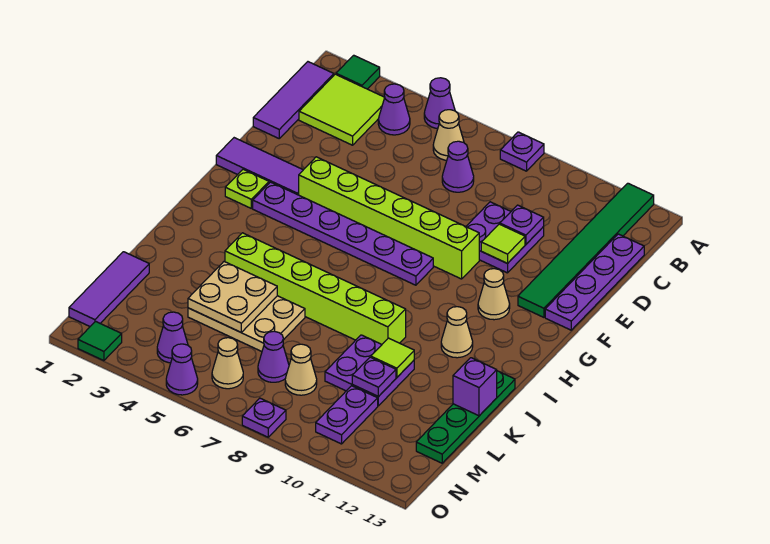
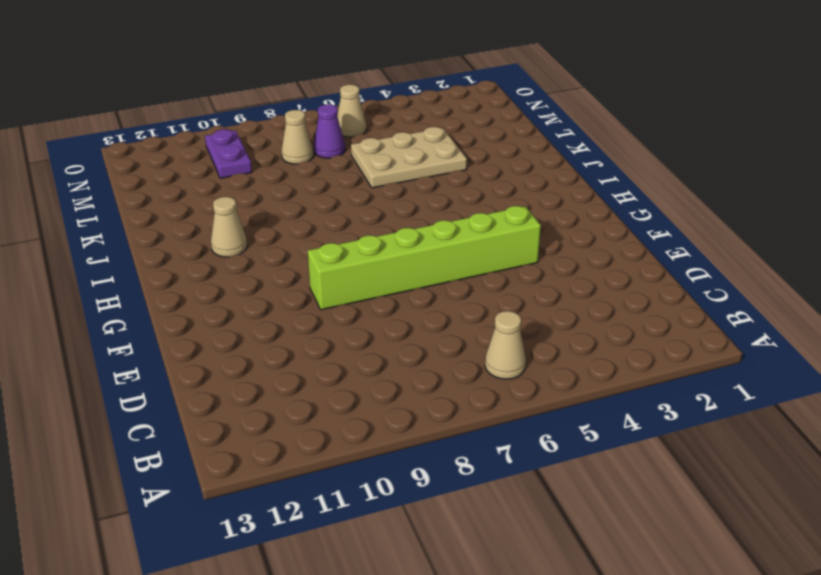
none -> green 1x1 tile [336,55,380,89]
none -> purple 1x1 cone [424,78,455,129]
none -> purple 1x1 plate [500,132,544,171]
none -> green 1x6 tile [518,183,654,317]

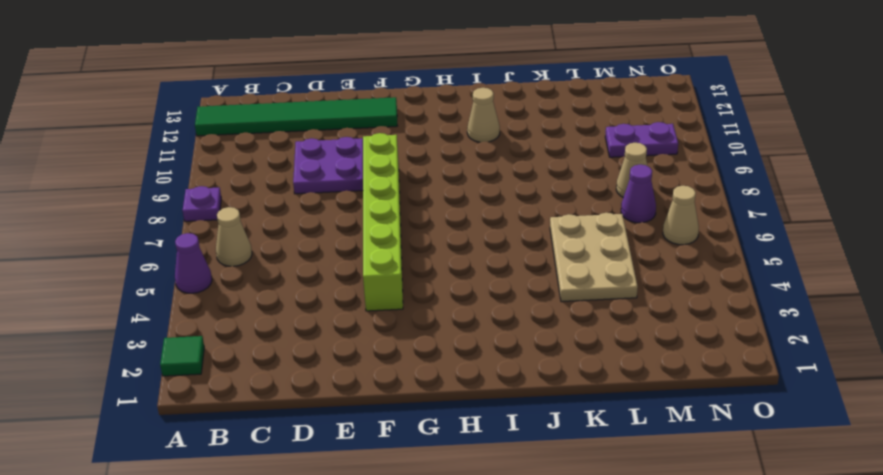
none -> purple 1x3 tile [253,62,334,138]
none -> lime 2x2 tile [299,74,385,145]
none -> purple 1x1 cone [378,84,410,135]
none -> purple 1x1 cone [442,141,474,192]

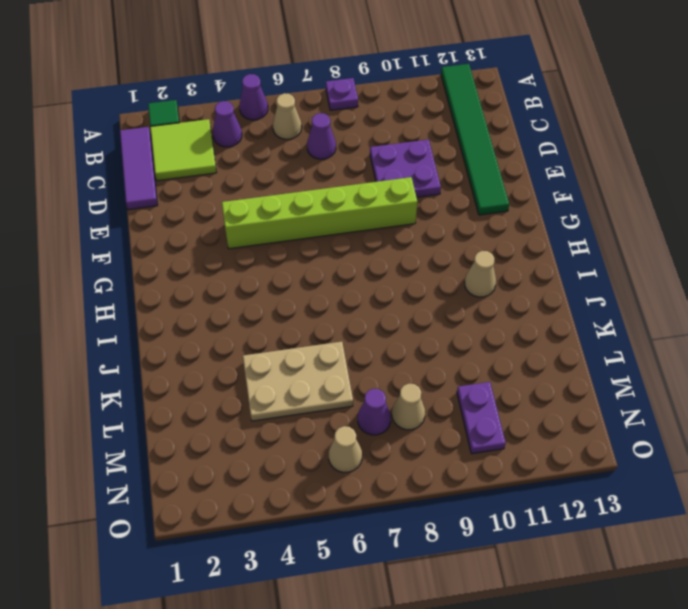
none -> purple 1x4 plate [545,234,644,330]
none -> purple 1x3 tile [216,138,303,195]
none -> lime 1x1 plate [225,169,269,208]
none -> purple 1x6 plate [253,182,433,285]

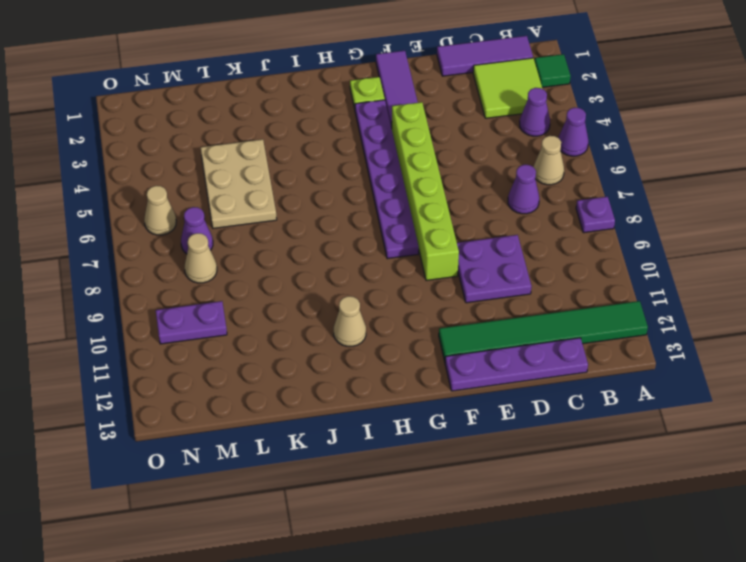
none -> tan 1x1 cone [478,269,510,320]
none -> lime 1x6 brick [225,233,406,344]
none -> green 1x4 plate [416,371,515,463]
none -> purple 2x2 plate [325,335,414,406]

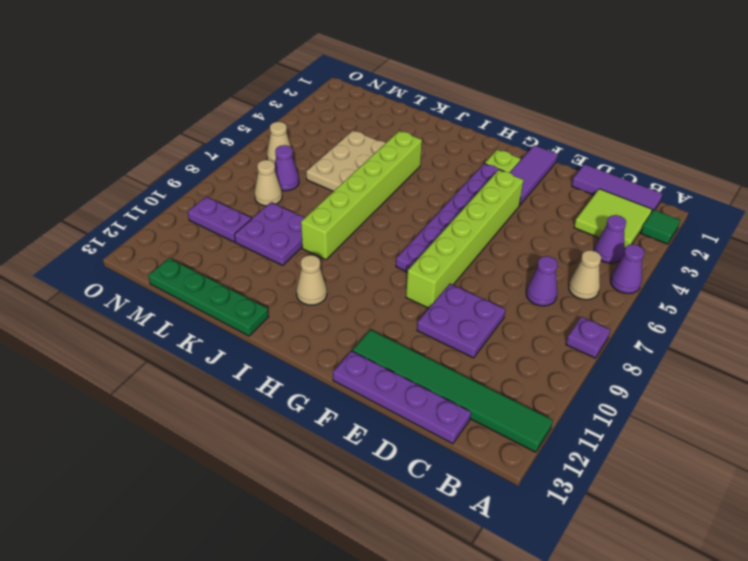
none -> tan 1x1 cone [478,269,510,320]
none -> purple 1x3 tile [69,252,149,326]
none -> purple 1x1 cone [157,312,188,363]
none -> green 1x1 tile [78,321,122,361]

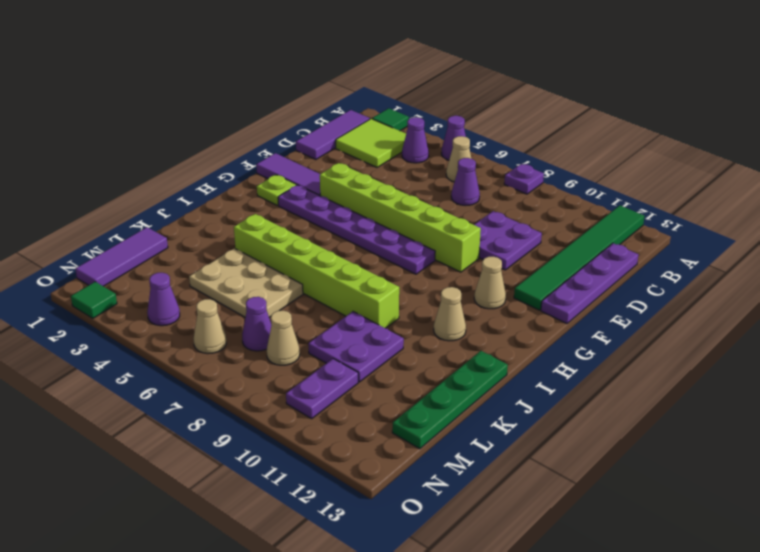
none -> purple 1x1 cone [166,344,198,395]
none -> purple 1x1 plate [242,398,286,437]
none -> purple 1x1 plate [500,205,544,244]
none -> lime 1x1 tile [481,224,525,263]

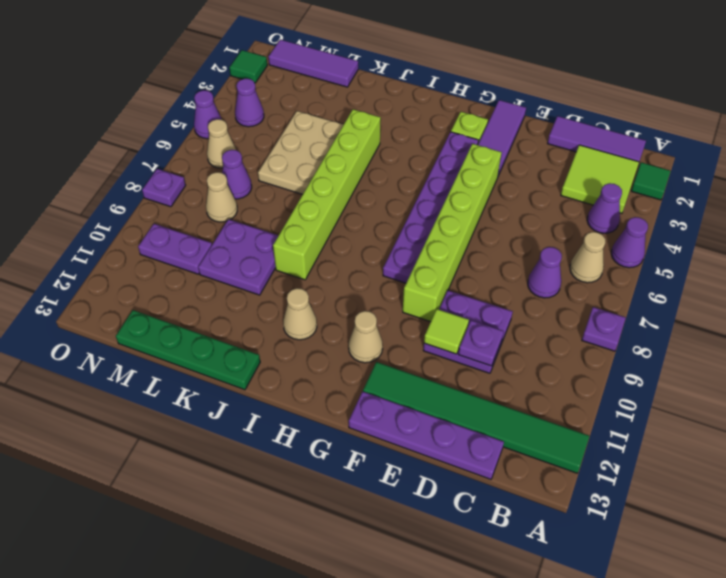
none -> tan 2x2 plate [188,262,277,332]
none -> lime 1x1 tile [371,338,414,377]
none -> purple 1x1 brick [453,358,497,416]
none -> purple 1x1 plate [352,357,396,397]

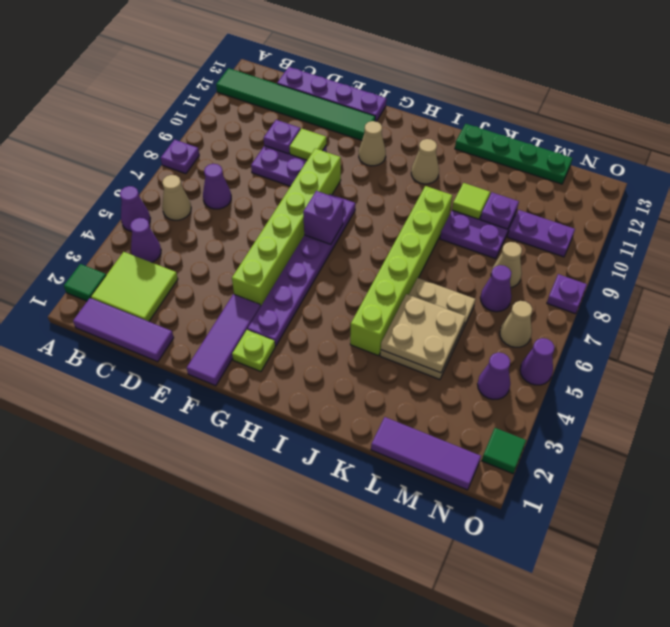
purple 1x1 brick [303,191,343,244] -> purple 1x1 brick moved to [453,358,497,416]

